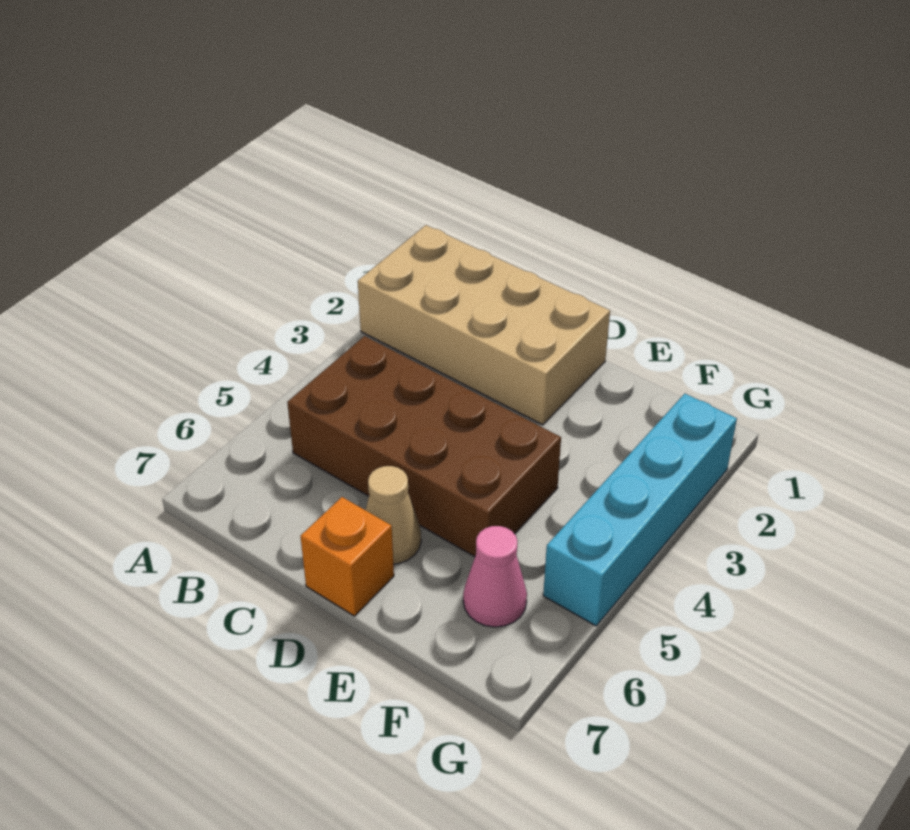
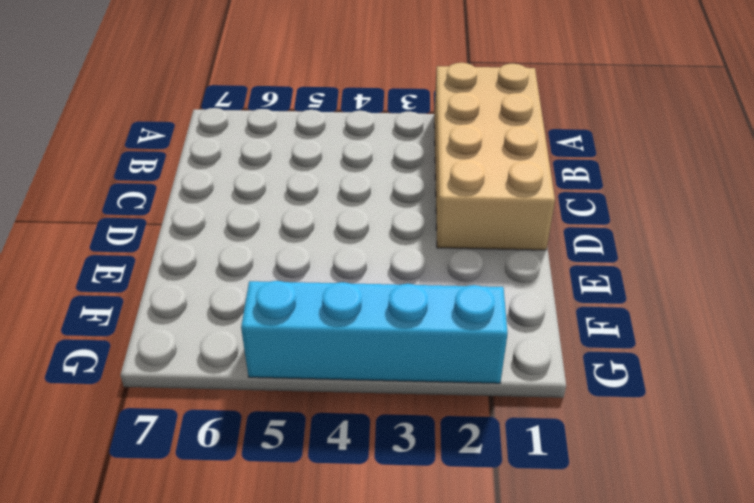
none -> brown 2x4 brick [287,336,561,557]
none -> tan 1x1 cone [366,466,421,564]

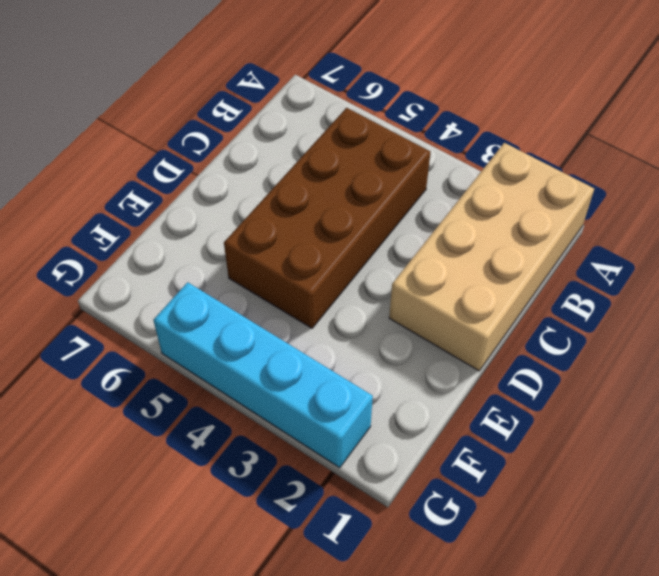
none -> tan 1x1 cone [366,466,421,564]
none -> orange 1x1 brick [300,497,394,616]

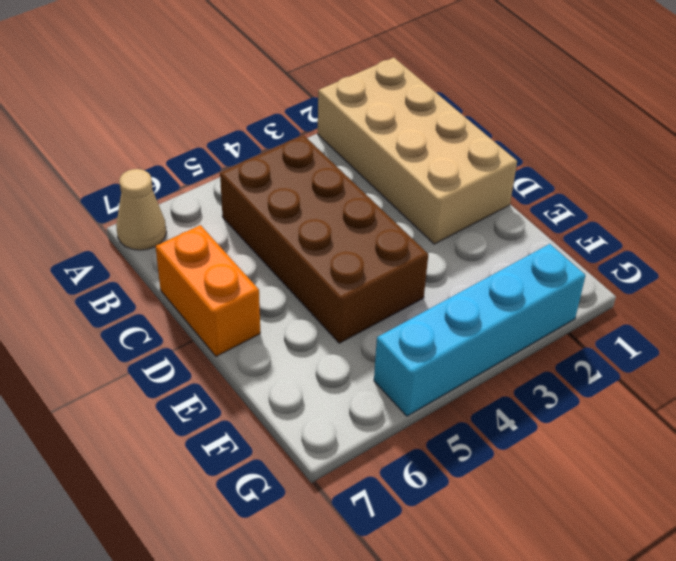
tan 1x1 cone [116,169,166,250] -> tan 1x1 cone moved to [366,466,421,564]
orange 1x2 brick [155,225,260,356] -> orange 1x1 brick [300,497,394,616]
none -> pink 1x1 cone [463,526,527,627]

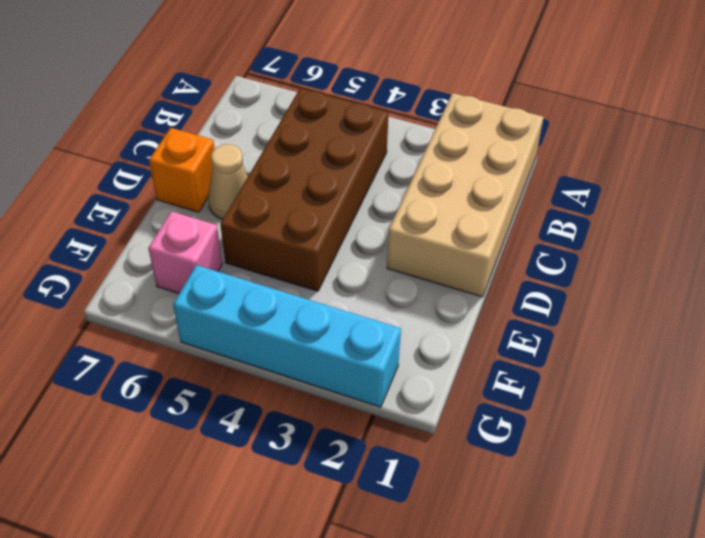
pink 1x1 brick [148,211,222,294] -> pink 1x1 cone [463,526,527,627]

